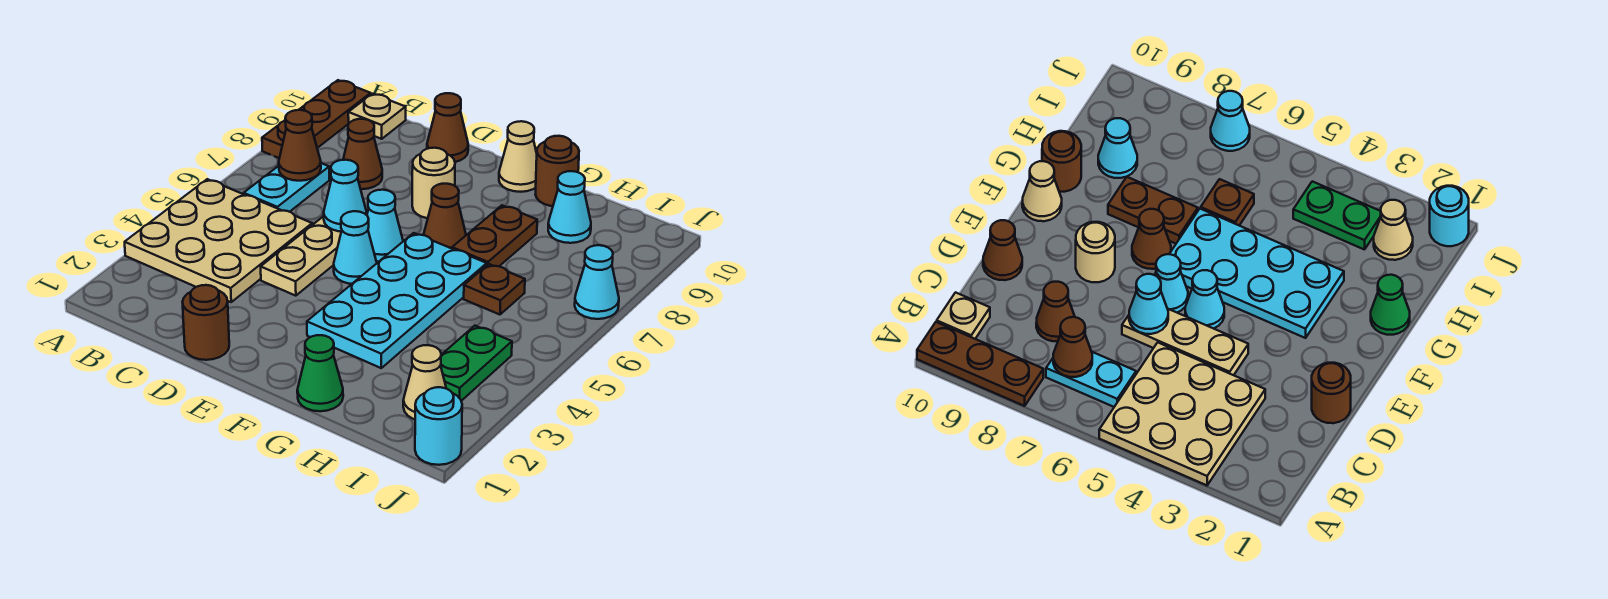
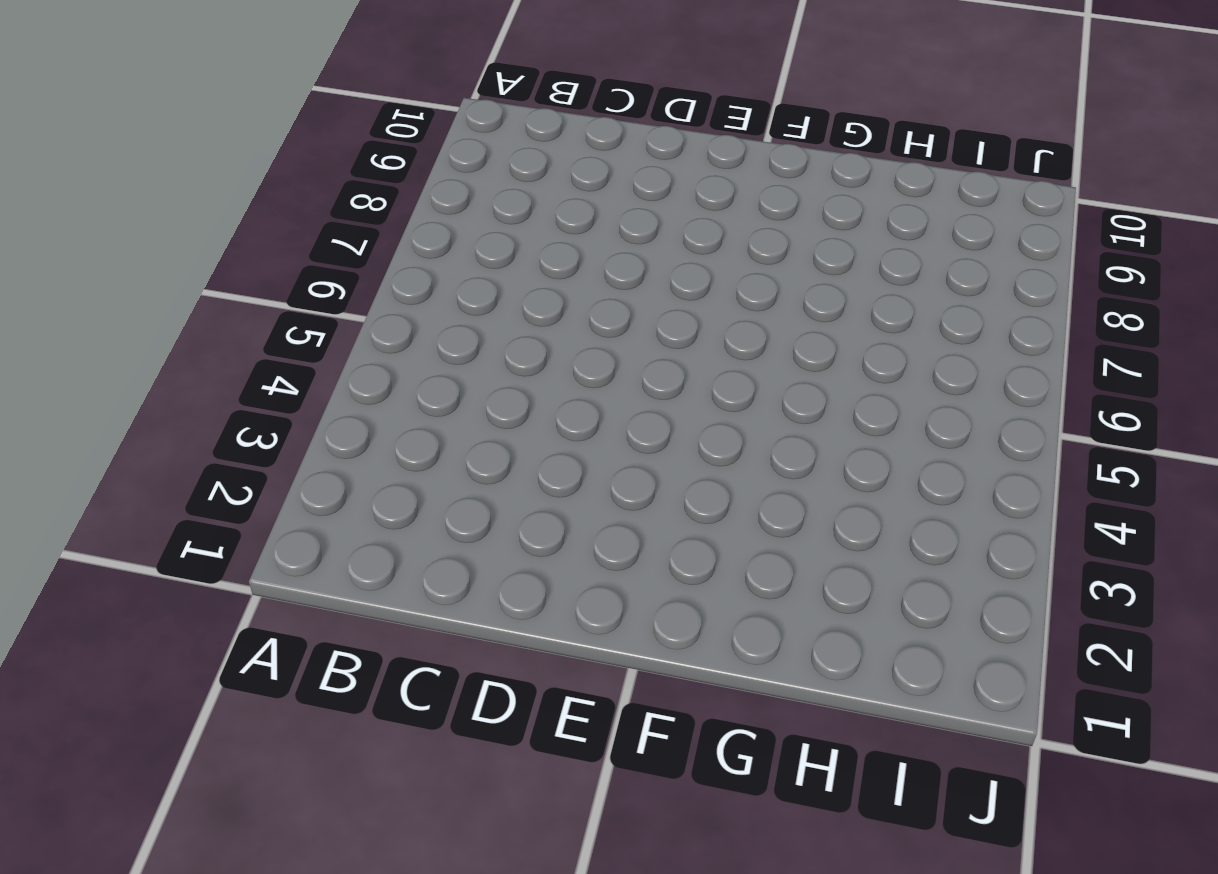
none -> tan 3x3 plate [125,179,312,302]
none -> brown 1x3 plate [262,80,371,158]
none -> cyan 1x2 plate [244,163,329,212]

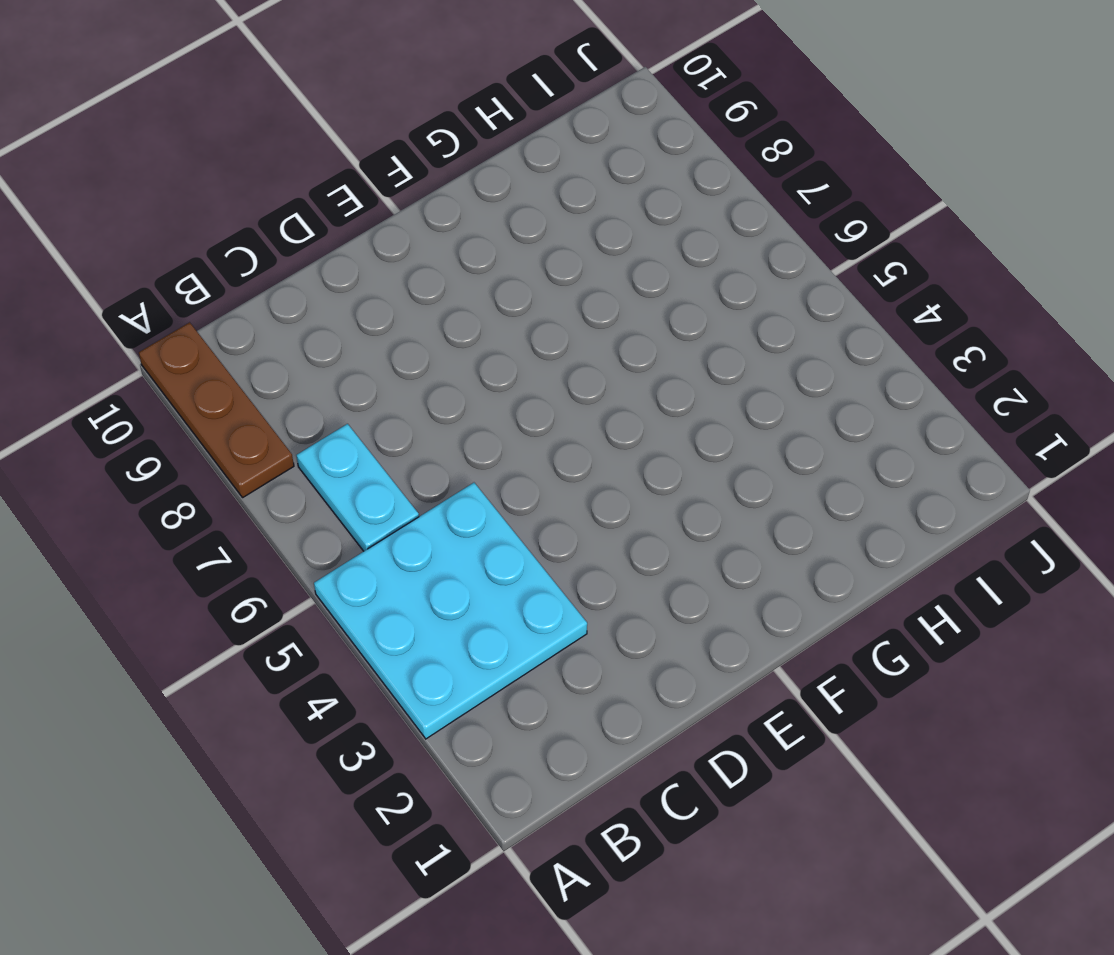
cyan 3x3 plate [314,483,587,739] -> tan 3x3 plate [125,179,312,302]
none -> tan 1x1 plate [348,94,406,139]
none -> brown 1x1 cone [343,119,382,189]
none -> brown 1x1 round brick [183,285,229,360]

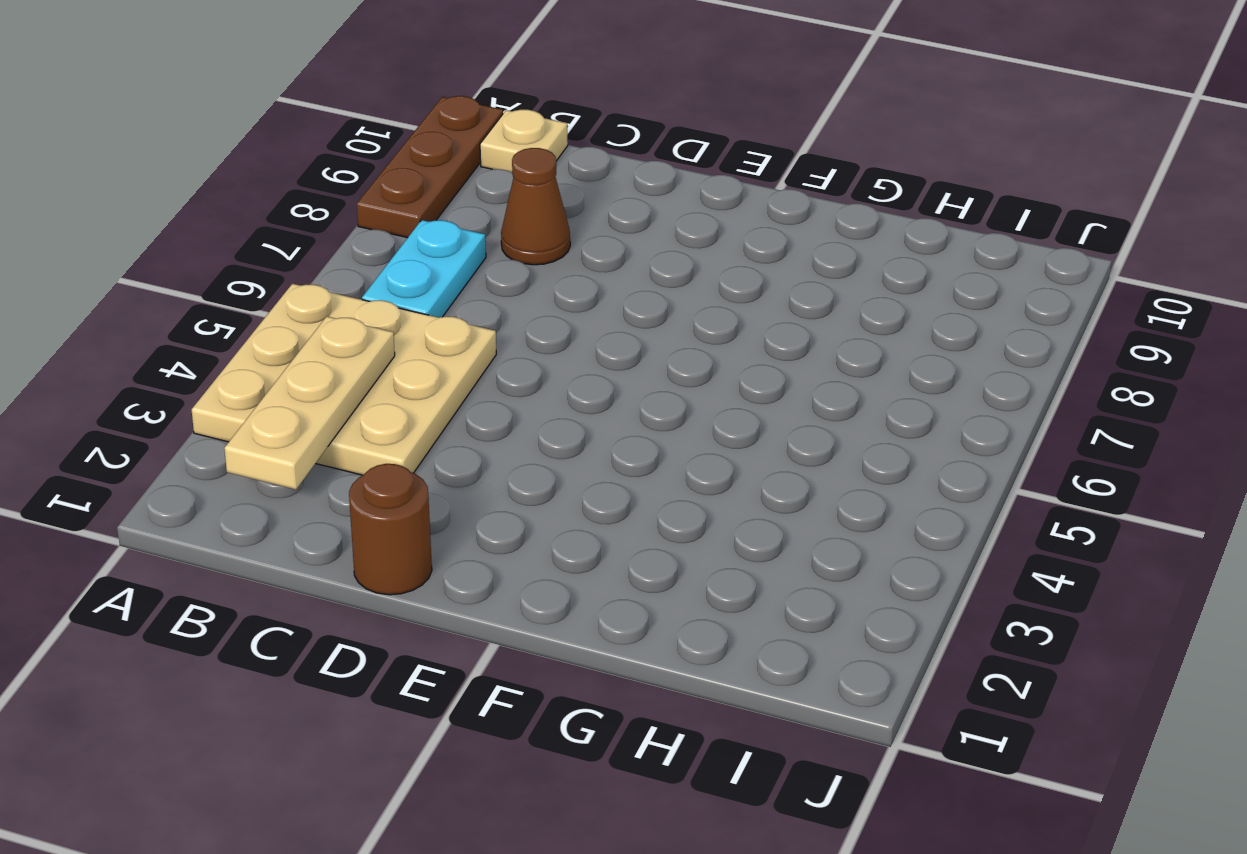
tan 1x3 plate [224,316,395,490] -> tan 1x3 plate moved to [261,216,341,296]
none -> brown 1x1 cone [427,93,468,162]
none -> cyan 1x1 cone [334,211,377,284]
none -> cyan 1x1 cone [367,190,403,262]

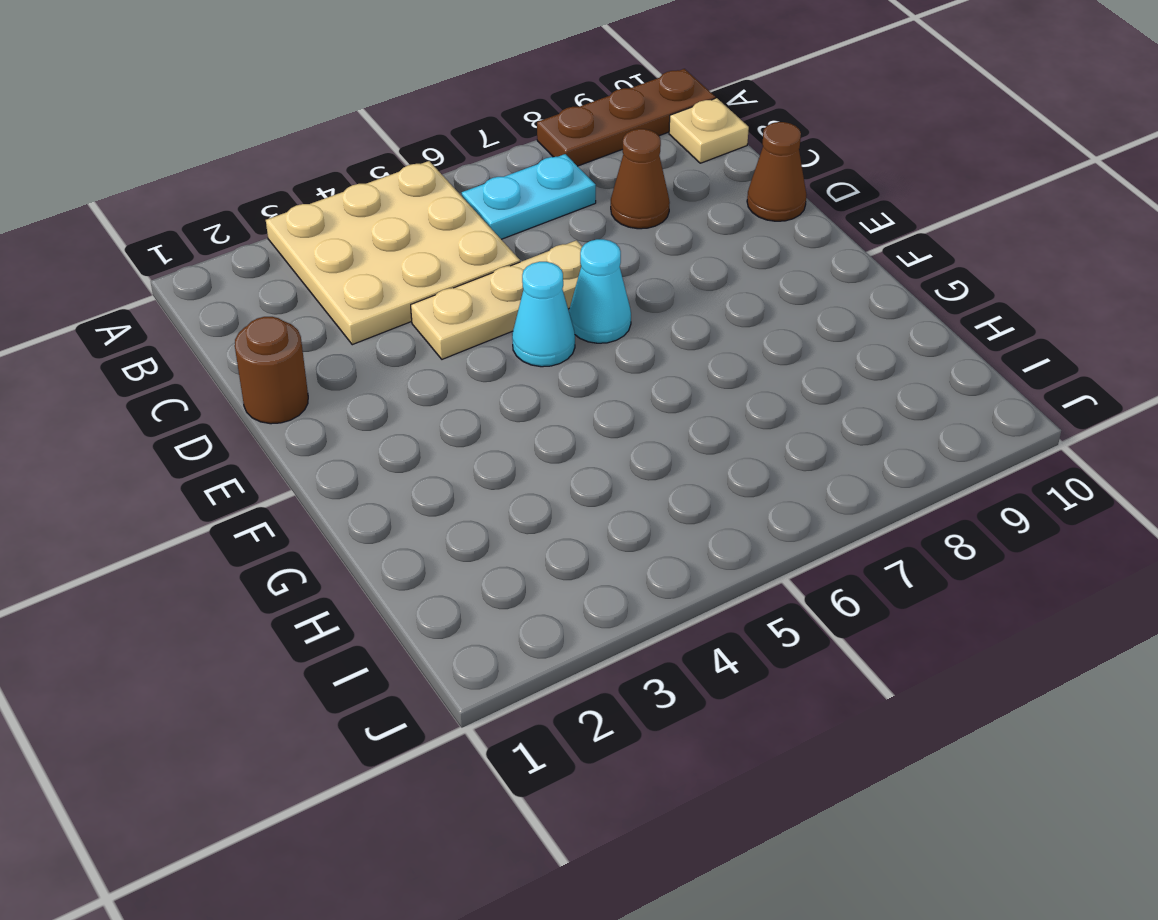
none -> tan 1x1 round brick [412,148,455,218]
none -> cyan 2x4 plate [307,233,487,368]
none -> brown 1x1 cone [424,184,466,248]

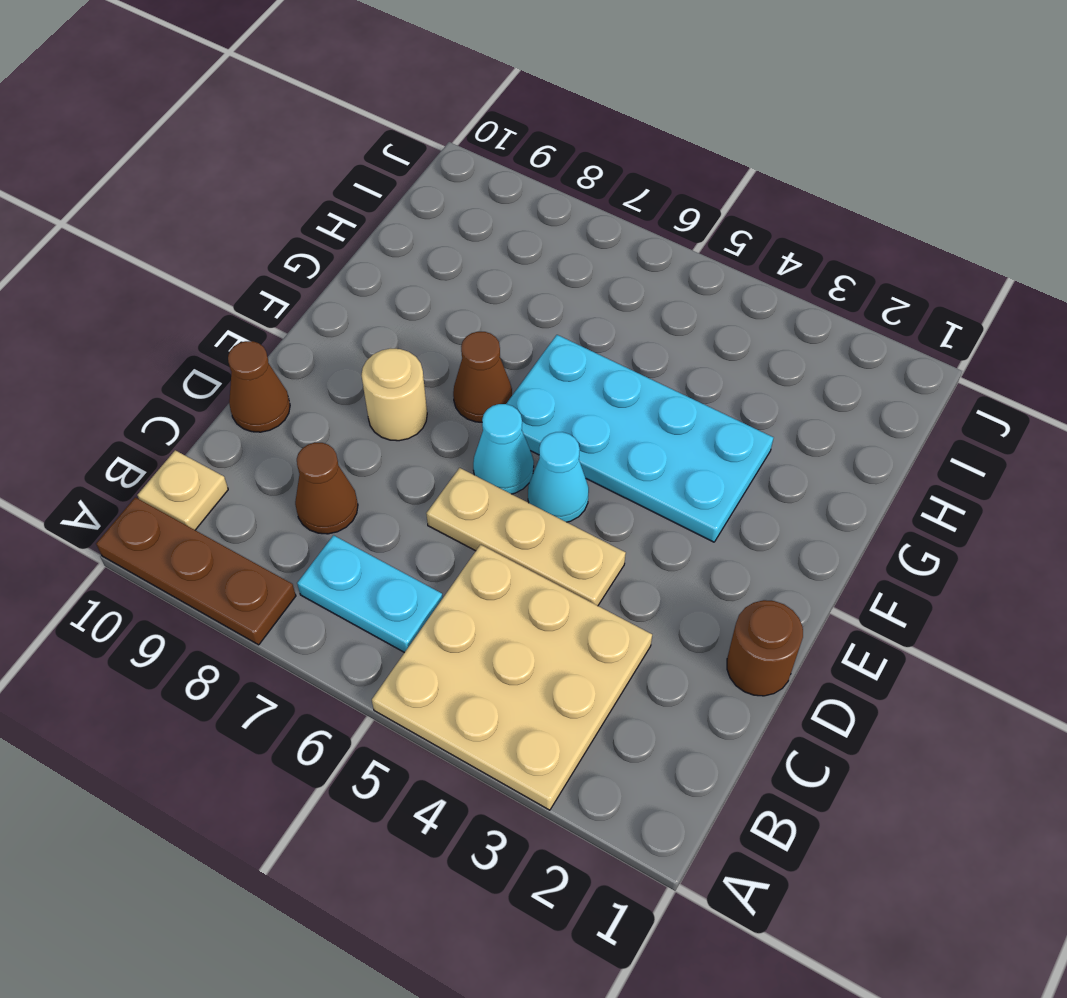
none -> tan 1x1 cone [499,121,537,192]
none -> green 1x1 cone [297,335,343,411]
none -> brown 1x2 plate [452,205,537,266]

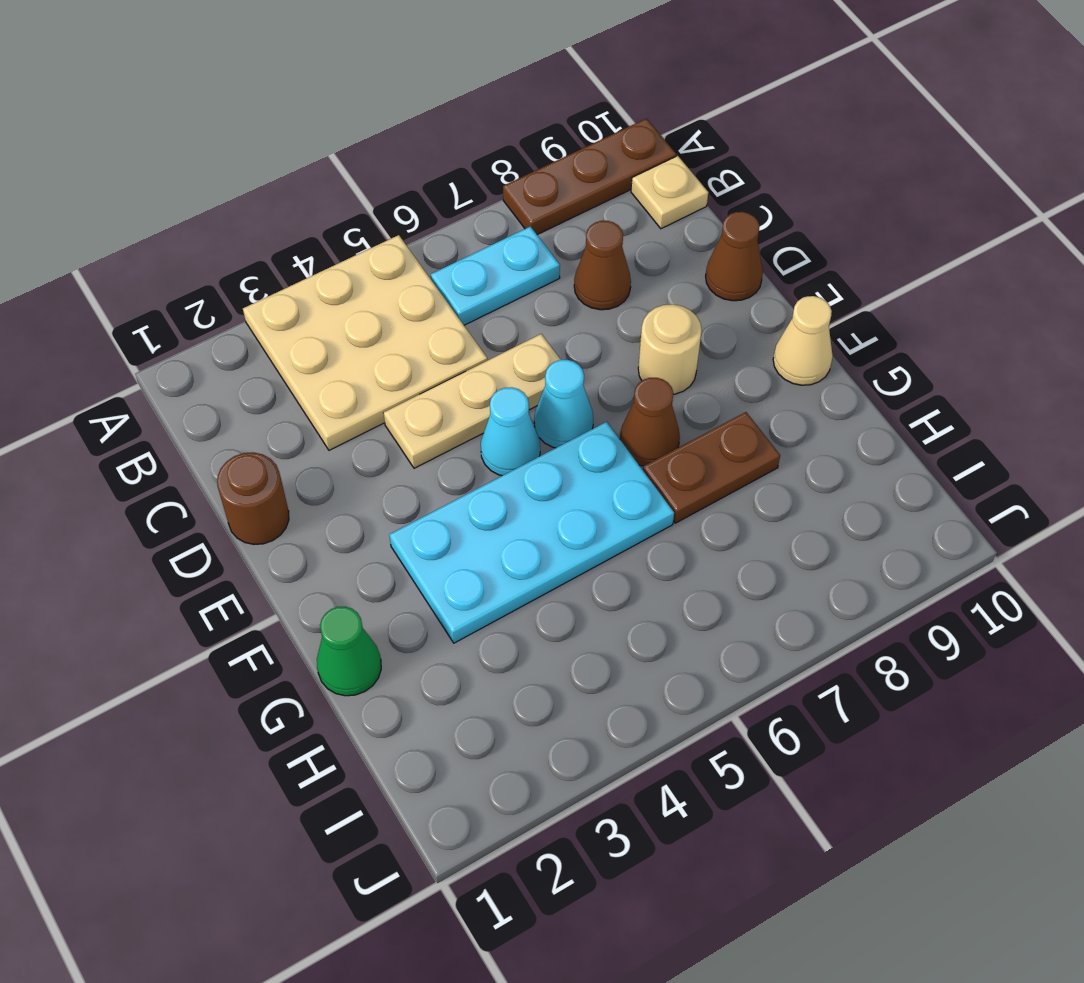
none -> brown 1x1 round brick [536,136,579,206]
none -> brown 1x1 plate [464,264,525,315]
none -> cyan 1x1 cone [548,171,591,243]

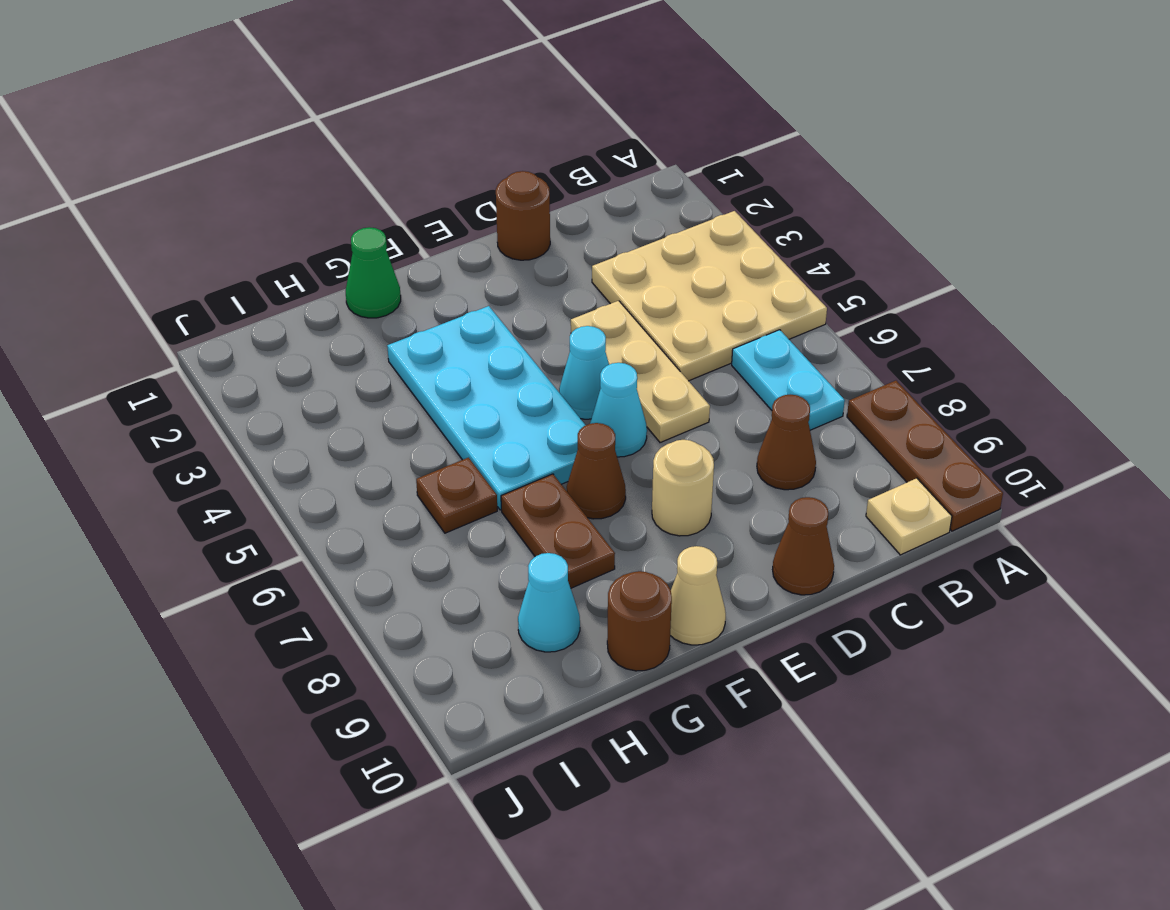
none -> tan 1x1 cone [403,345,446,419]
none -> green 1x2 plate [441,326,512,401]
none -> cyan 1x1 round brick [415,387,462,465]

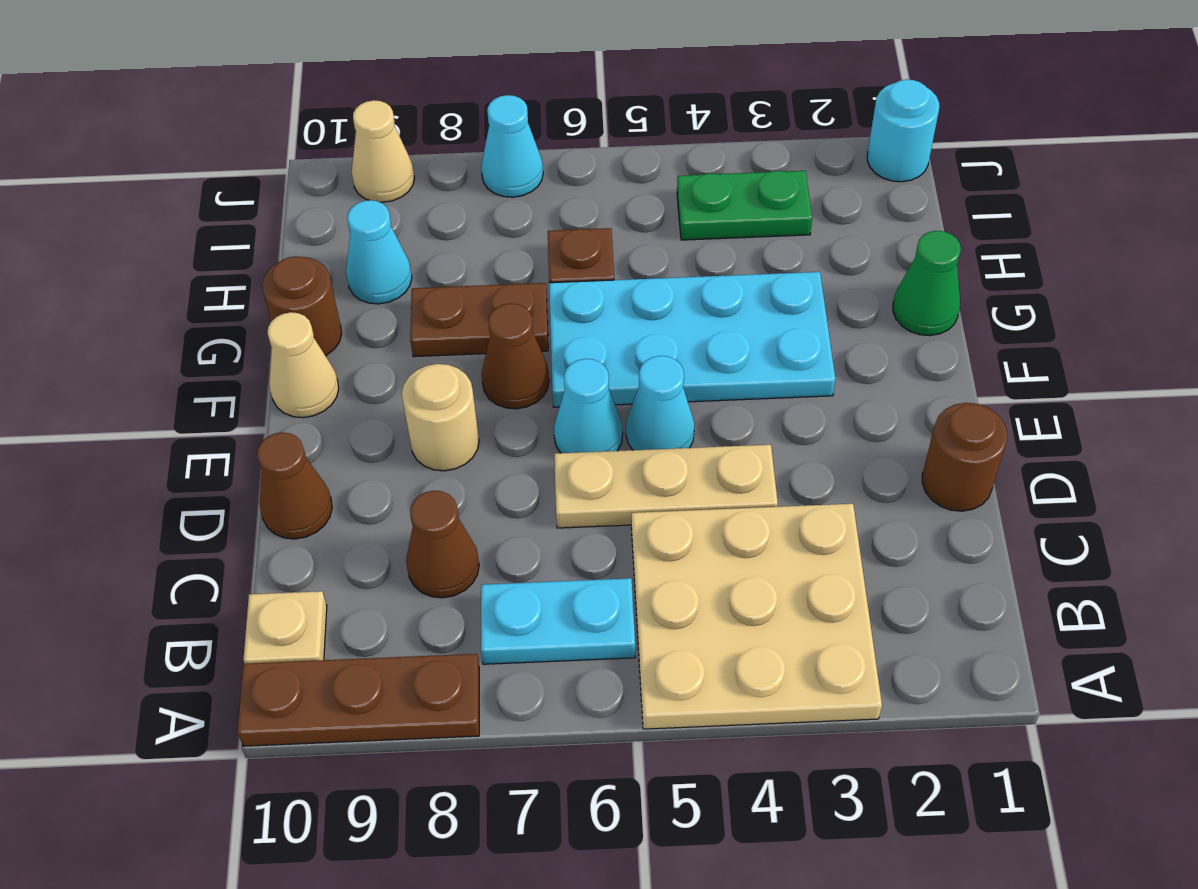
tan 1x1 cone [352,100,415,202] -> tan 1x1 cone moved to [403,345,446,419]
none -> brown 1x1 cone [279,110,321,181]
none -> cyan 1x1 cone [324,160,367,232]

